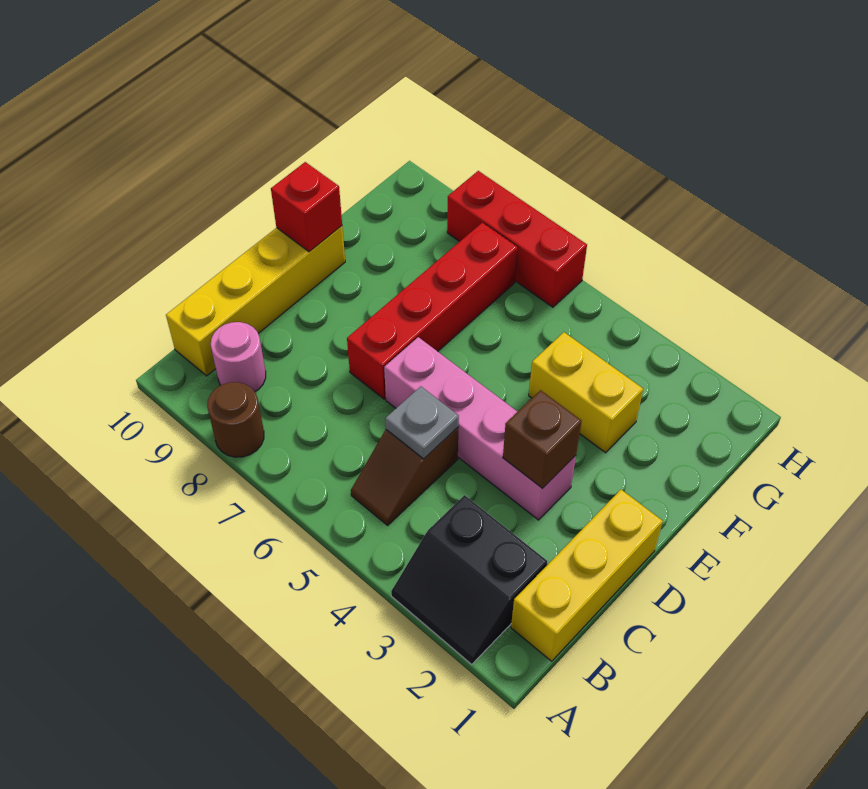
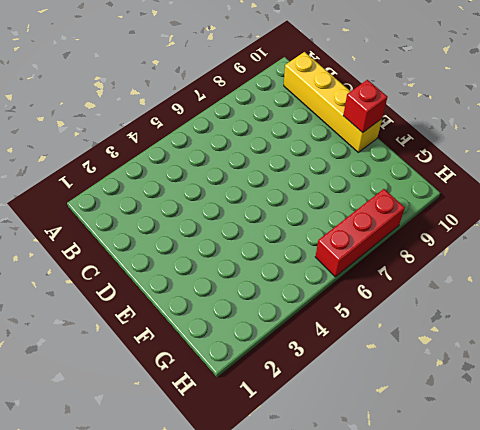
none -> black 2x2 slope [391,495,547,664]
none -> brown 1x1 round brick [207,382,264,457]
none -> yellow 1x3 brick [511,490,663,661]

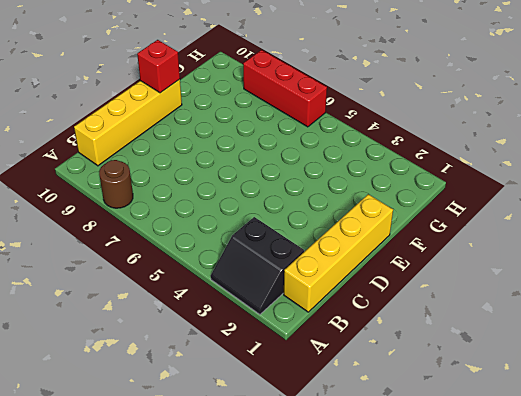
yellow 1x4 brick [284,194,393,312] -> yellow 1x3 brick [511,490,663,661]
none -> brown 1x2 slope [351,428,458,525]
none -> pink 1x1 round brick [211,322,266,392]
none -> pink 1x4 brick [384,337,576,520]

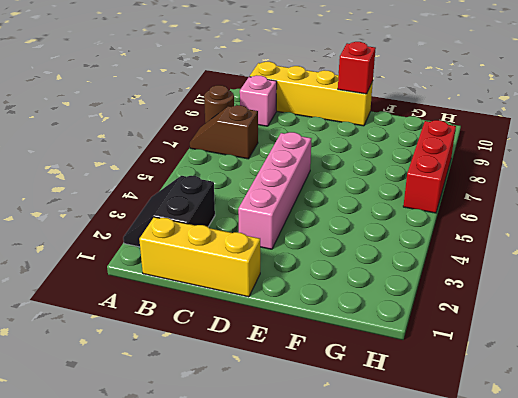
brown 1x2 slope [190,105,258,159] -> brown 1x2 slope moved to [351,428,458,525]
pink 1x1 brick [240,75,277,126] -> pink 1x1 round brick [211,322,266,392]
none -> red 1x4 brick [347,223,517,399]
none -> yellow 1x2 brick [529,332,643,453]
none -> grey 1x1 plate [385,386,459,459]

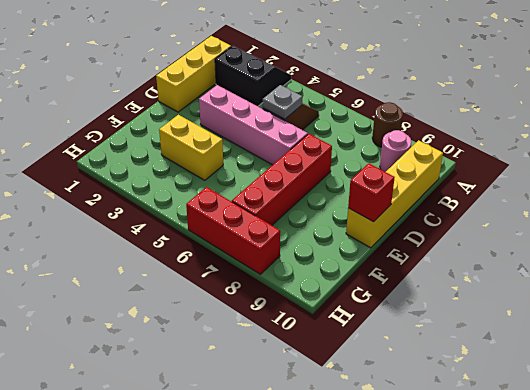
none -> brown 1x1 brick [503,390,582,488]

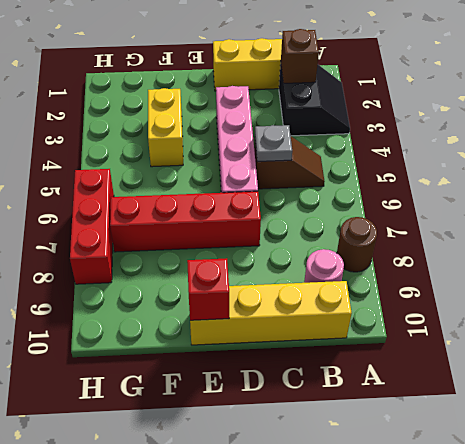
brown 1x1 brick [281,29,319,83] -> brown 1x1 brick moved to [503,390,582,488]

